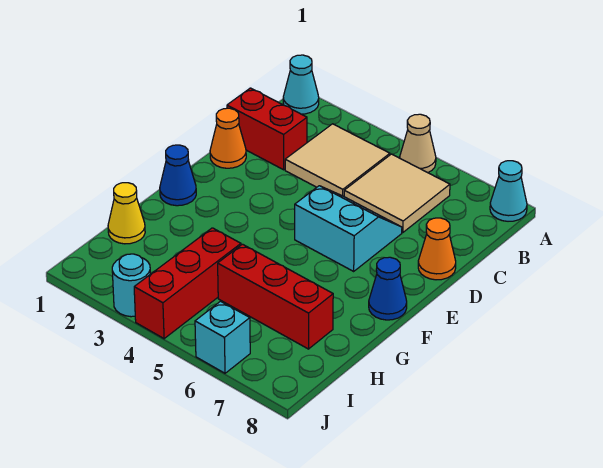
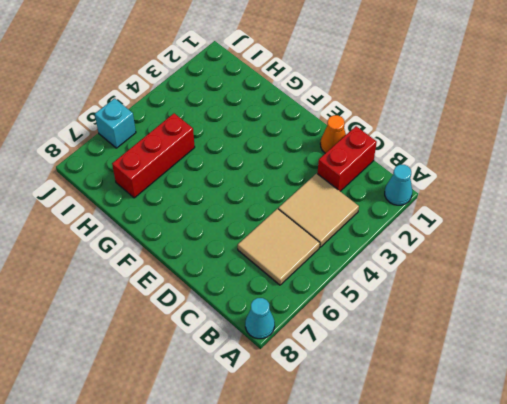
none -> tan 1x1 cone [400,114,436,173]
none -> cyan 2x2 slope [295,186,402,271]
none -> orange 1x1 cone [418,218,456,280]

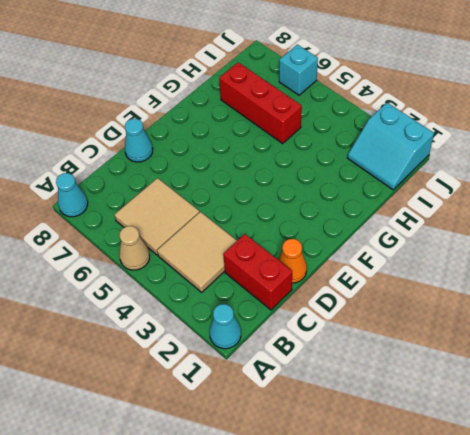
cyan 1x1 cone [125,119,153,162] -> orange 1x1 cone [418,218,456,280]
cyan 2x2 slope [348,103,434,190] -> cyan 2x2 slope moved to [295,186,402,271]
none -> blue 1x1 cone [160,145,196,206]
none -> blue 1x1 cone [369,257,407,320]
none -> yellow 1x1 cone [108,183,145,244]

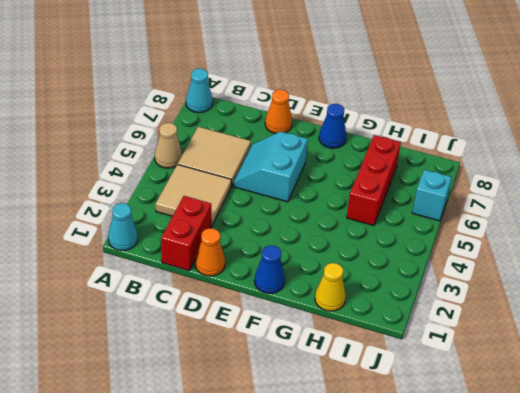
none -> red 1x3 brick [134,228,241,339]
none -> cyan 1x1 round brick [112,254,150,317]

